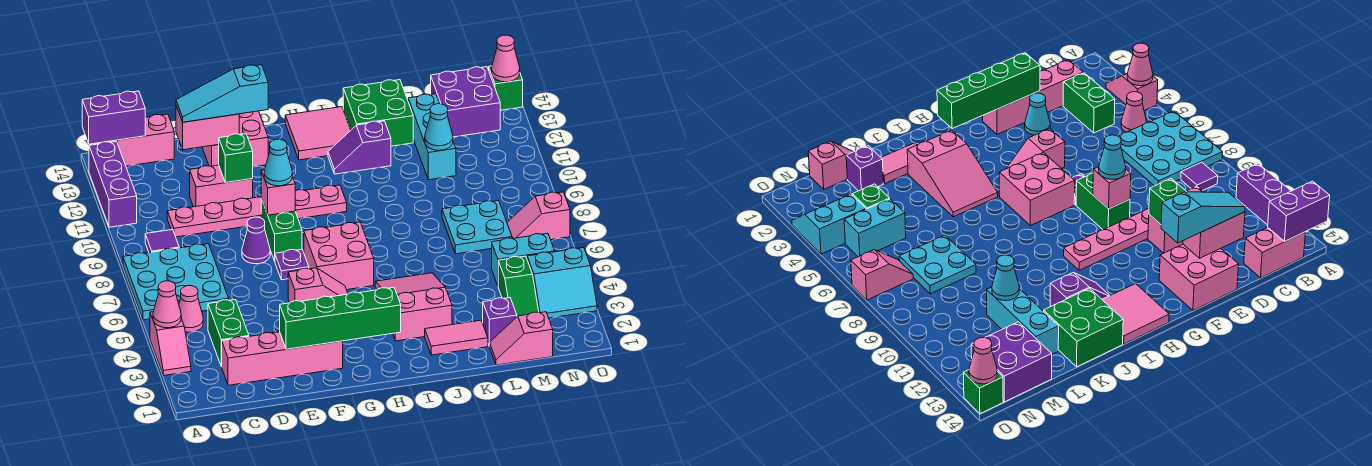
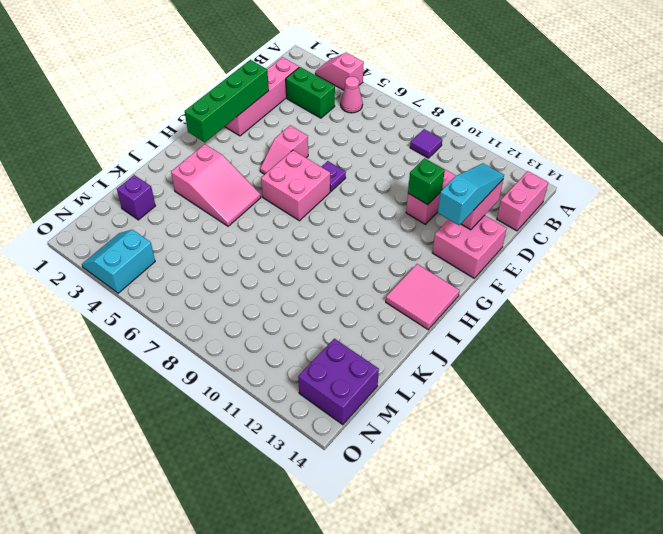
none -> cyan 3x3 plate [123,244,229,320]
none -> purple 1x3 brick [89,141,137,227]
none -> pink 1x6 plate [167,185,347,237]
none -> cyan 1x1 cone [1025,93,1050,135]

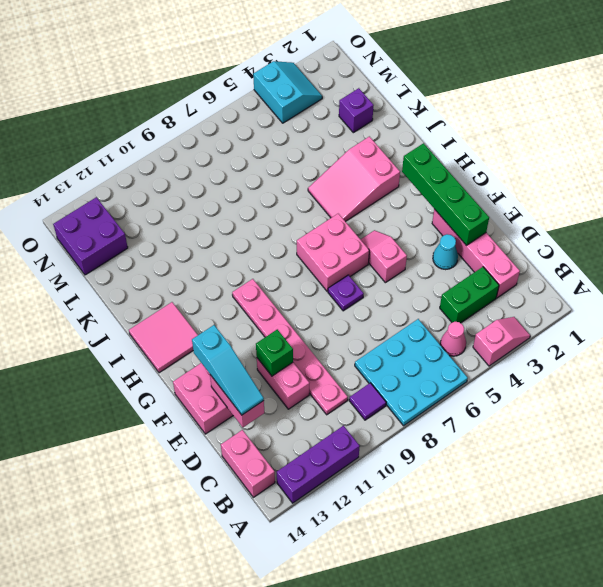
none -> purple 1x1 cone [242,217,270,264]
none -> green 1x2 brick [261,199,302,261]
none -> purple 1x2 slope [328,121,391,174]
none -> pink 1x2 tile [425,320,488,355]

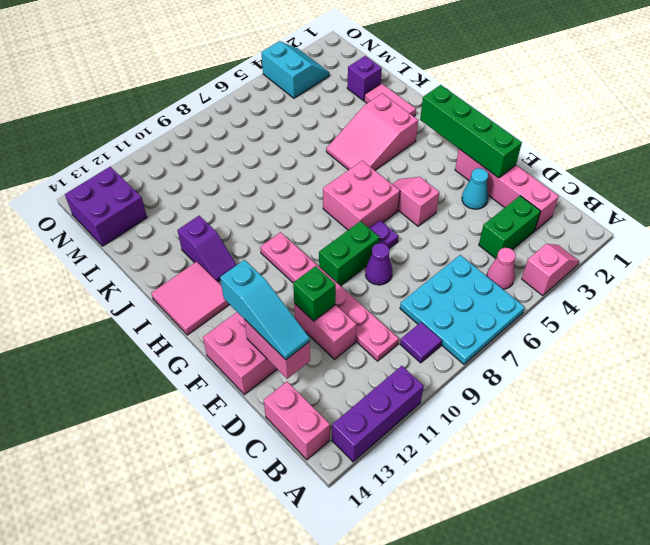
none -> green 2x2 brick [343,80,413,146]
none -> pink 1x2 slope [489,312,553,365]
none -> cyan 2x2 plate [442,201,512,254]
none -> cyan 1x3 brick [408,94,456,180]

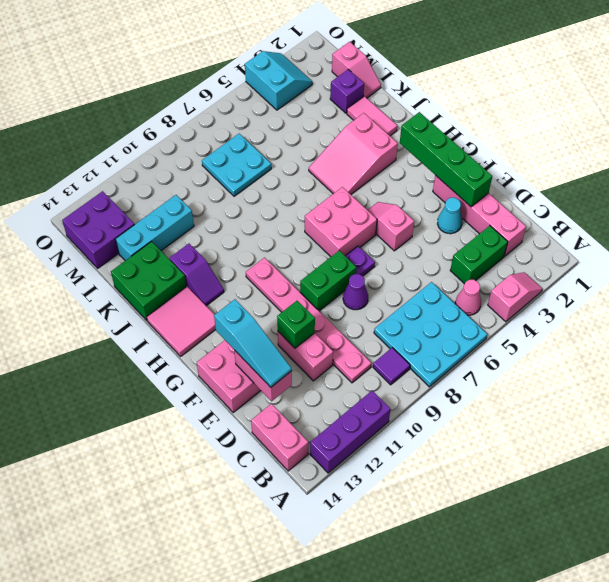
none -> green 1x2 slope [498,256,539,316]
none -> cyan 1x2 brick [492,233,555,285]
none -> pink 1x2 slope [507,192,570,240]
none -> green 1x1 brick [489,66,523,110]

